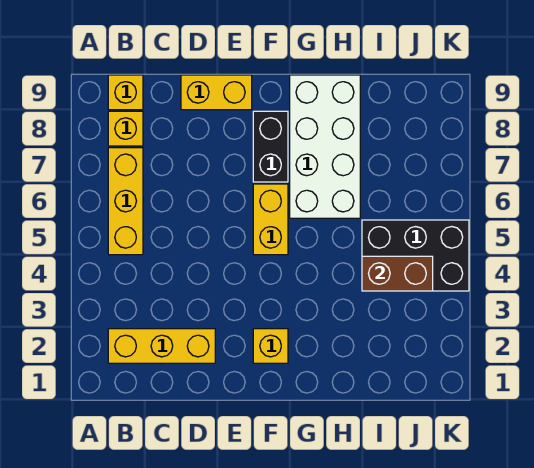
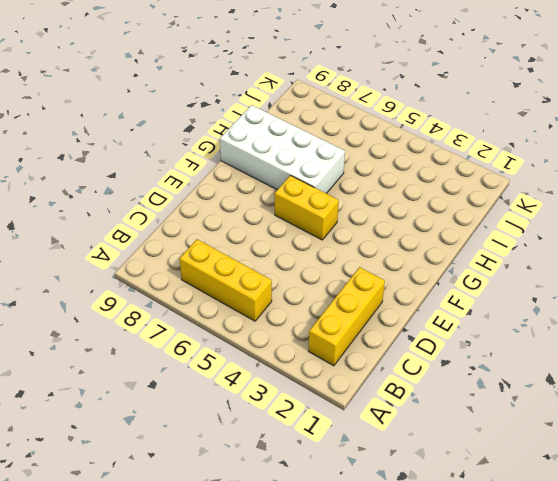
none -> yellow 1x1 brick [108,111,143,146]
none -> yellow 1x1 brick [108,75,143,110]

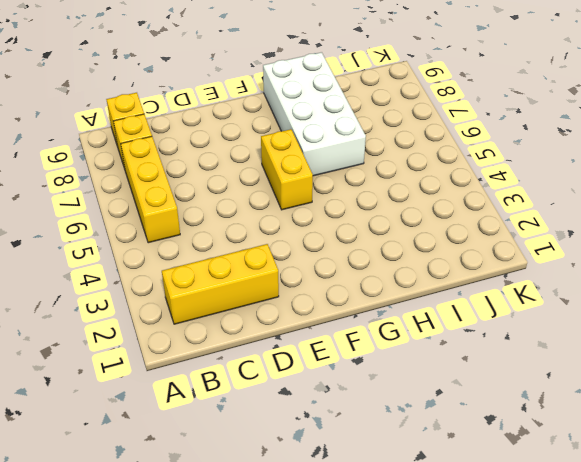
none -> yellow 1x2 brick [181,75,252,110]
none -> yellow 1x1 brick [253,329,288,363]

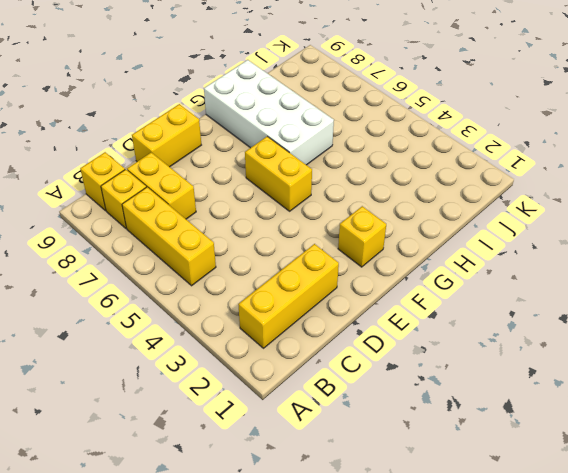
yellow 1x2 brick [127,152,196,219] -> none
none -> black 1x2 brick [253,111,288,182]
none -> black 2x3 brick [362,220,469,291]

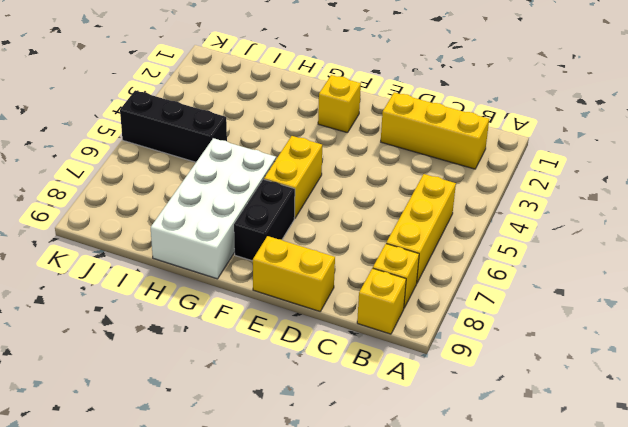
black 1x3 brick [120,90,227,162] -> black 2x3 brick [362,220,469,291]
none -> brown 1x2 brick [362,256,433,291]

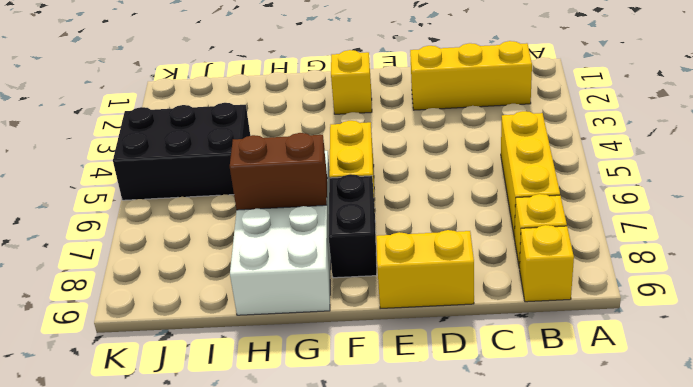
brown 1x2 brick [230,133,327,210] -> brown 1x2 brick moved to [362,256,433,291]

